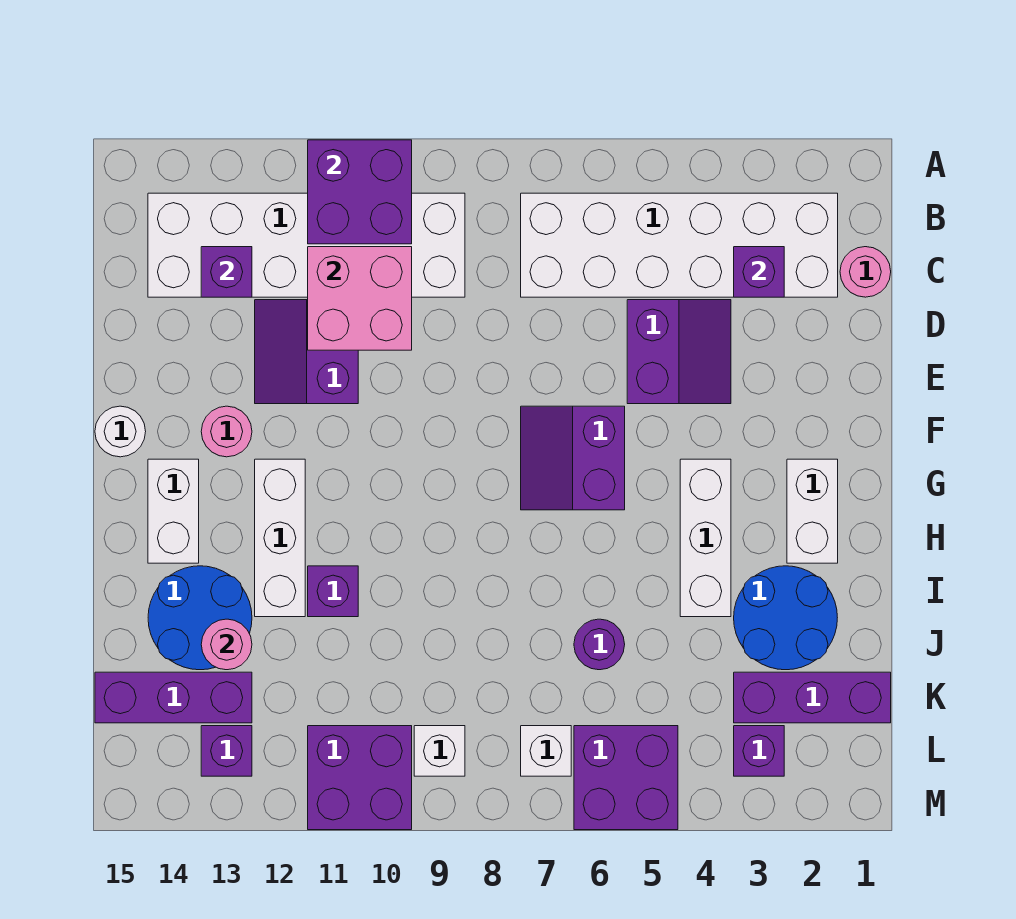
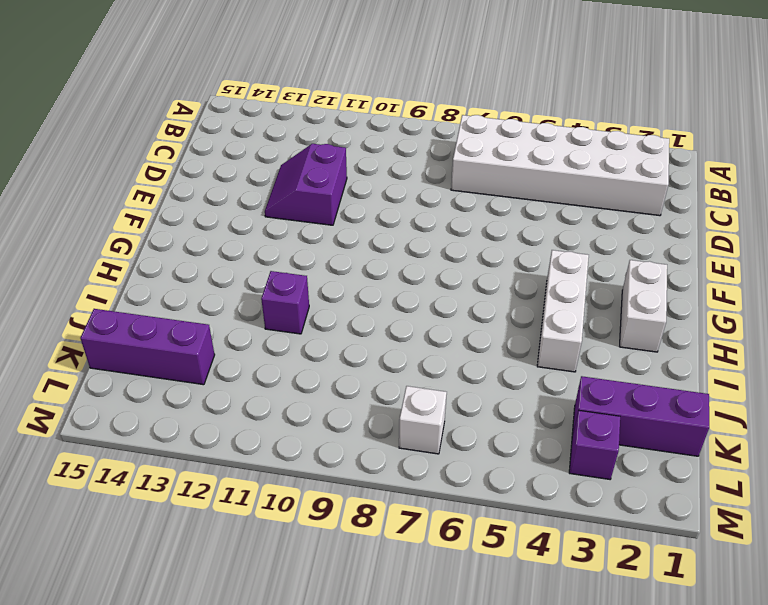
none -> white 2x6 brick [148,193,465,297]
none -> pink 1x1 round brick [840,247,891,297]
none -> purple 2x2 slope [627,300,731,404]

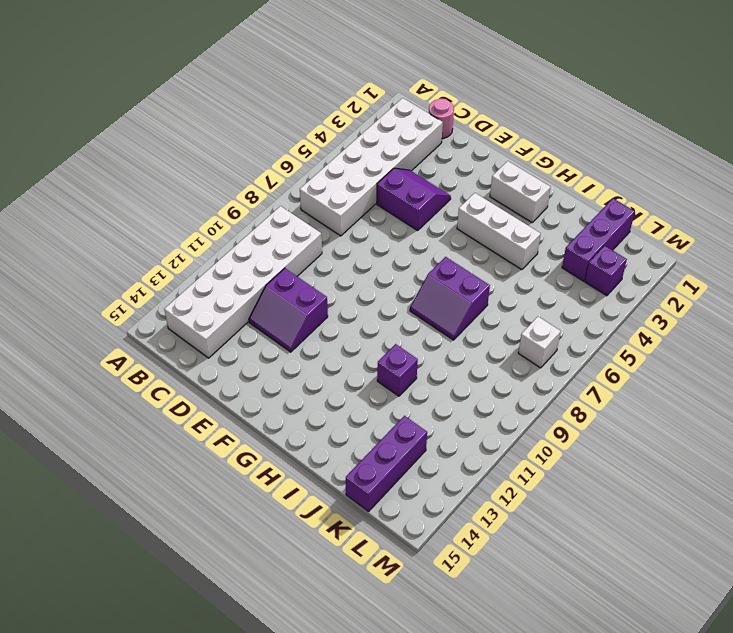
purple 2x2 slope [410,257,490,340] -> purple 2x2 slope moved to [521,406,625,510]
none -> pink 1x1 round brick [201,406,252,457]
none -> white 1x1 round brick [95,406,146,457]
none -> white 1x3 brick [255,459,305,617]

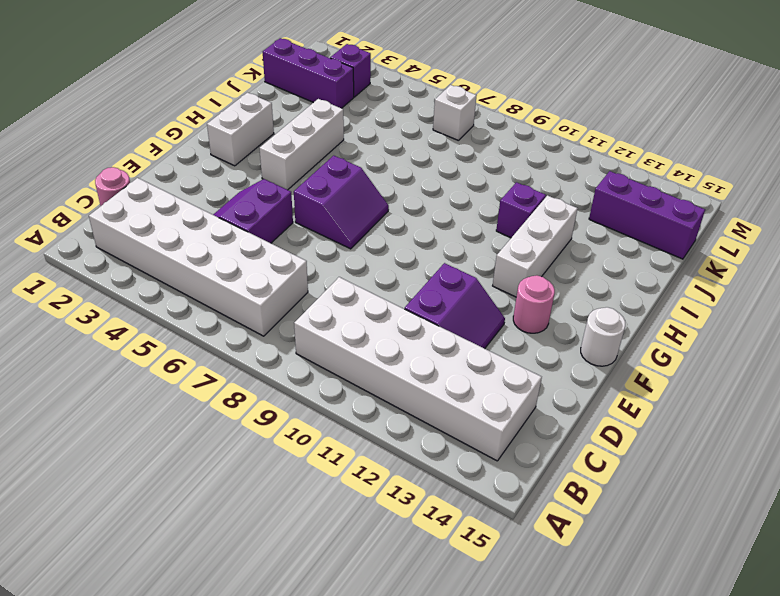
none -> white 1x2 brick [148,459,199,563]
none -> blue 2x2 round brick [734,566,837,670]
none -> blue 2x2 round brick [148,566,252,670]

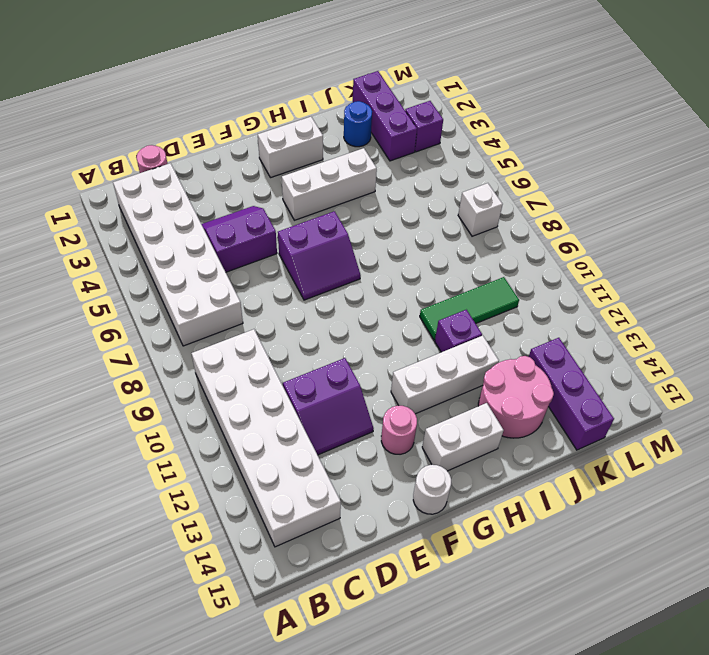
green 1x3 tile [420,277,519,340] -> none
pink 2x2 round brick [478,356,554,438] -> blue 2x2 round brick [148,566,252,670]
blue 1x1 round brick [344,101,372,147] -> blue 2x2 round brick [734,566,837,670]
none -> purple 1x1 round brick [574,619,625,670]
none -> purple 2x2 brick [574,726,678,830]
none -> white 1x1 brick [414,726,465,776]

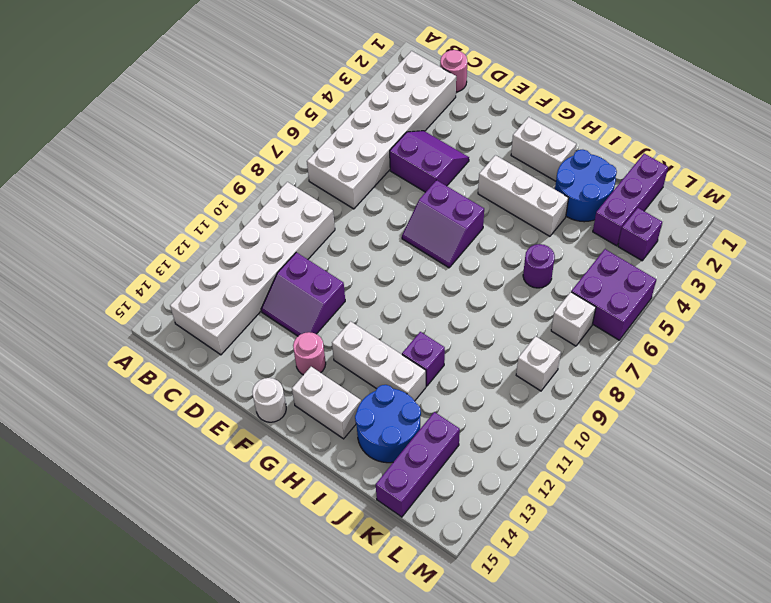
none -> purple 2x2 brick [308,726,412,830]
none -> purple 1x1 brick [201,726,252,776]
none -> purple 2x2 brick [308,140,412,244]

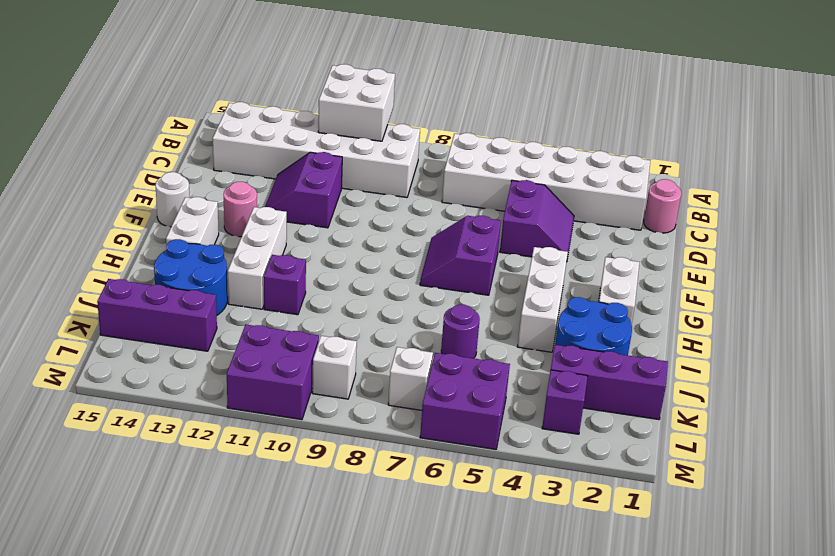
white 2x2 brick [318,64,395,141] -> purple 2x2 brick [308,140,412,244]
none -> purple 1x1 brick [201,726,252,776]
none -> purple 1x1 brick [734,247,784,297]
none -> pink 2x2 brick [308,247,412,350]

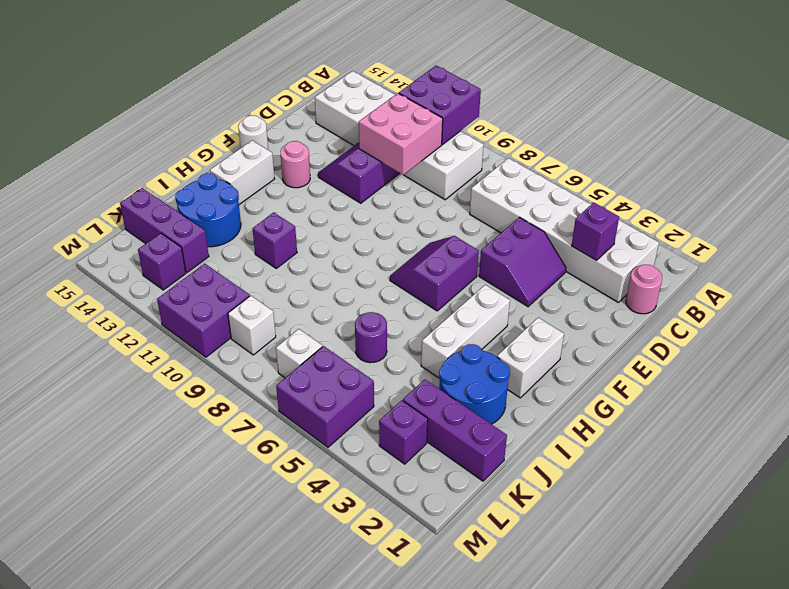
none -> white 1x3 brick [255,459,305,617]
none -> purple 1x1 brick [201,247,252,297]
none -> pink 1x1 round brick [201,619,252,670]

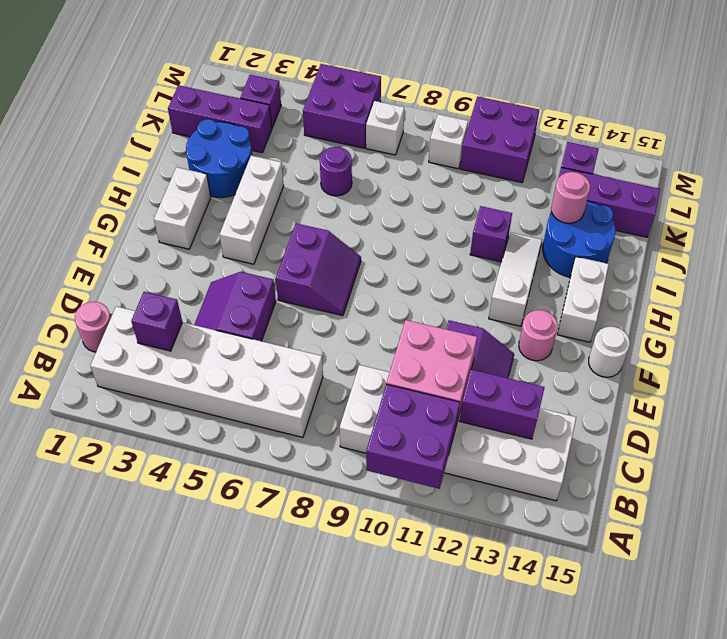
purple 1x2 brick [460,370,545,439] -> purple 1x1 brick [201,247,252,297]
white 1x3 slope [489,233,542,326] -> white 1x3 brick [255,459,305,617]

